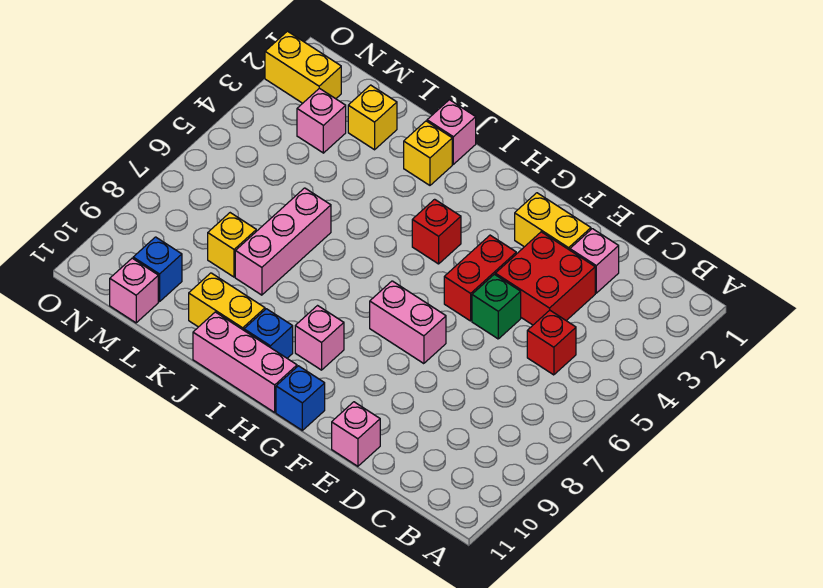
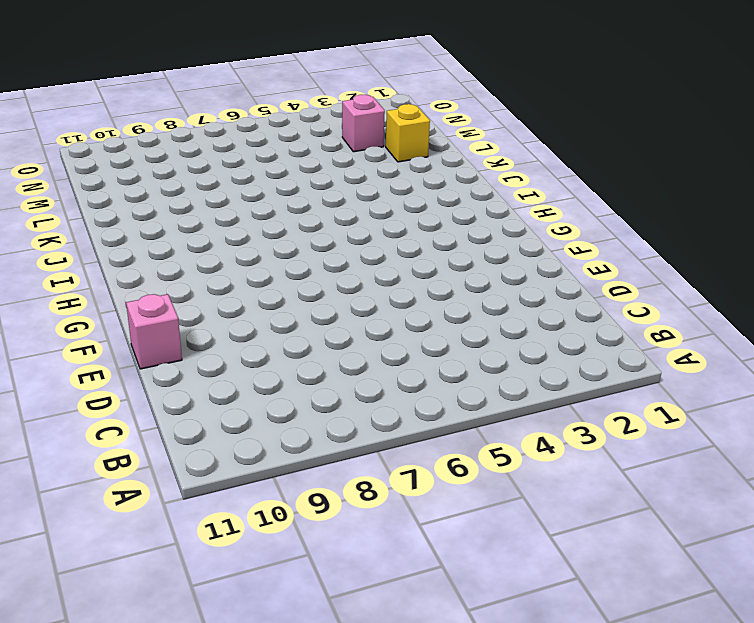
none -> red 1x1 brick [527,310,576,375]
none -> pink 1x1 brick [570,229,619,293]
none -> red 2x2 brick [495,232,595,325]

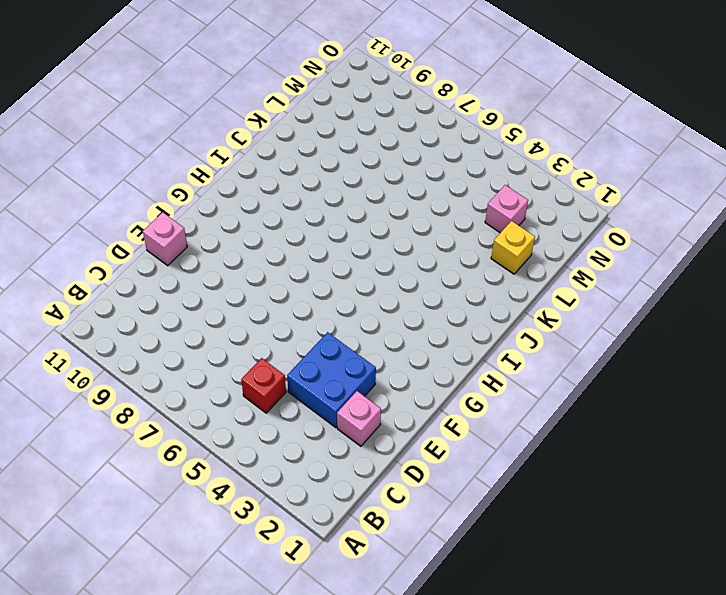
blue 2x2 brick [287,332,376,428] -> red 2x2 brick [495,232,595,325]
none -> yellow 1x2 brick [515,193,591,250]
none -> green 1x1 brick [472,274,521,339]
none -> red 1x2 brick [444,235,516,321]

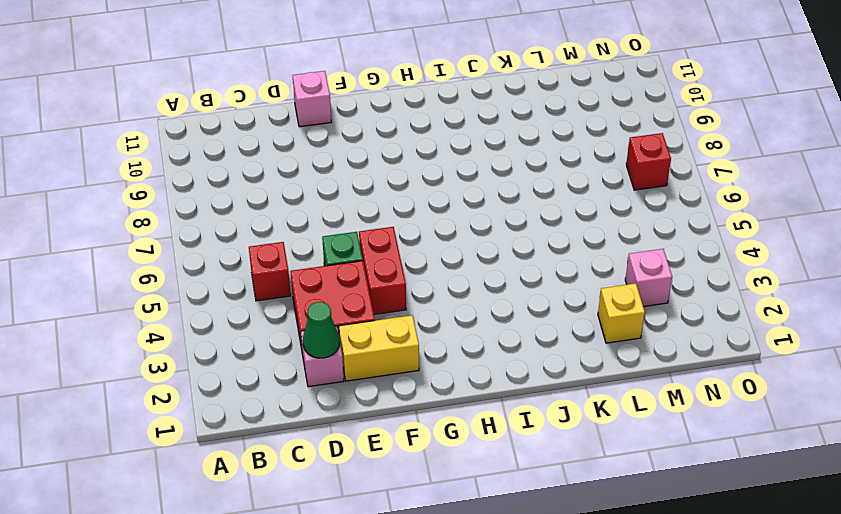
green 1x1 cone [303,302,340,358] -> none
red 1x1 brick [626,133,671,190] -> red 1x1 brick moved to [412,199,461,264]
none -> pink 1x2 brick [370,281,446,364]
none -> blue 1x1 brick [276,366,325,430]
none -> pink 1x1 brick [295,306,344,370]

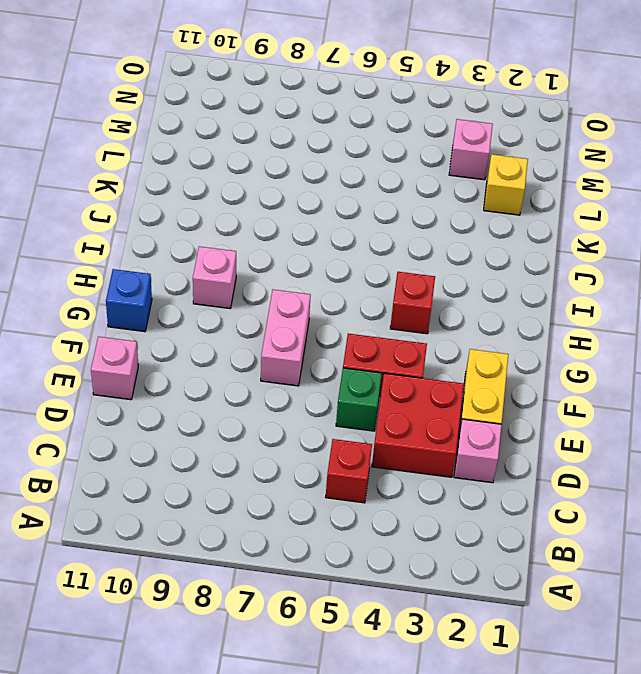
none -> pink 1x3 brick [193,312,297,412]
none -> blue 1x1 brick [244,309,293,358]
none -> pink 1x1 brick [427,100,476,164]

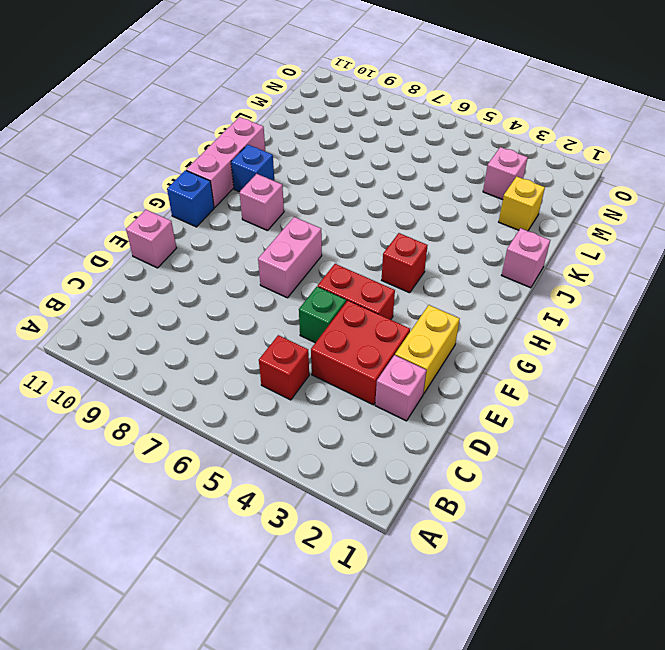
none -> yellow 1x1 brick [404,121,452,185]
none -> yellow 1x2 brick [189,273,265,330]
none -> pink 1x3 brick [235,188,331,295]

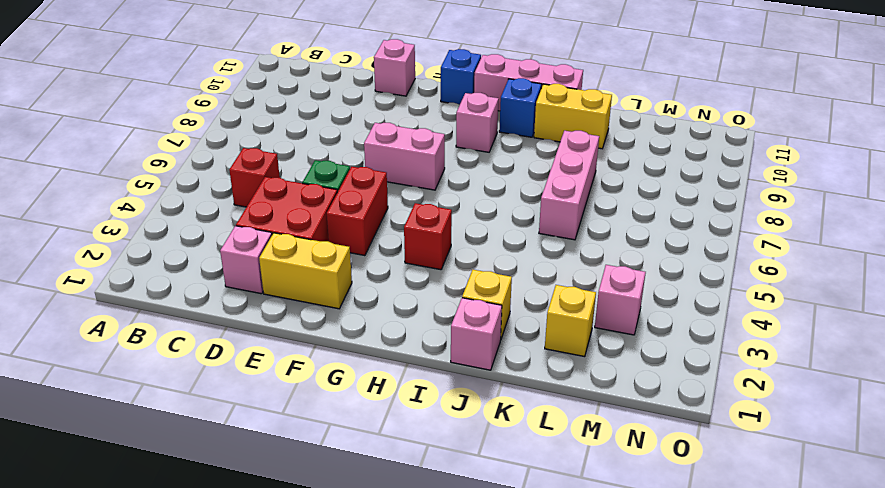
none -> yellow 1x1 brick [208,213,256,277]
none -> blue 1x1 brick [133,237,182,302]
none -> pink 1x1 brick [110,258,158,323]

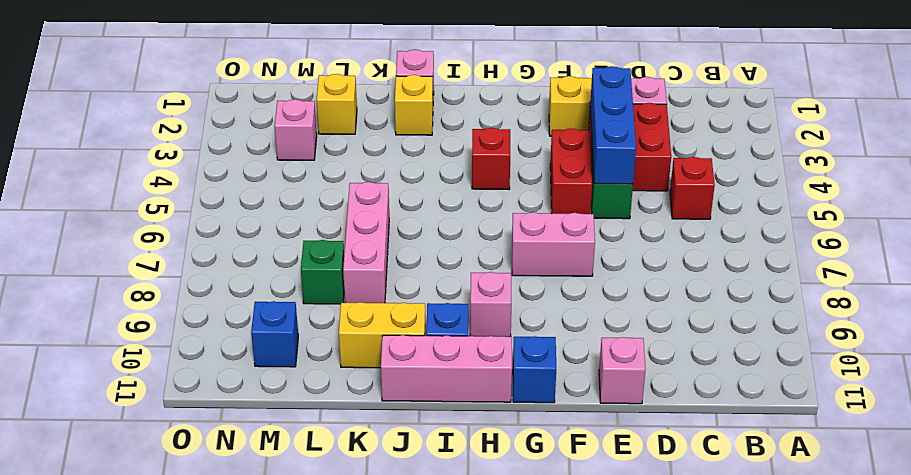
blue 1x3 brick [590,66,636,184] -> none
green 1x1 brick [301,240,344,304] -> yellow 1x1 brick [208,213,256,277]
none -> pink 1x1 brick [110,258,158,323]
none -> yellow 1x2 brick [265,31,341,103]

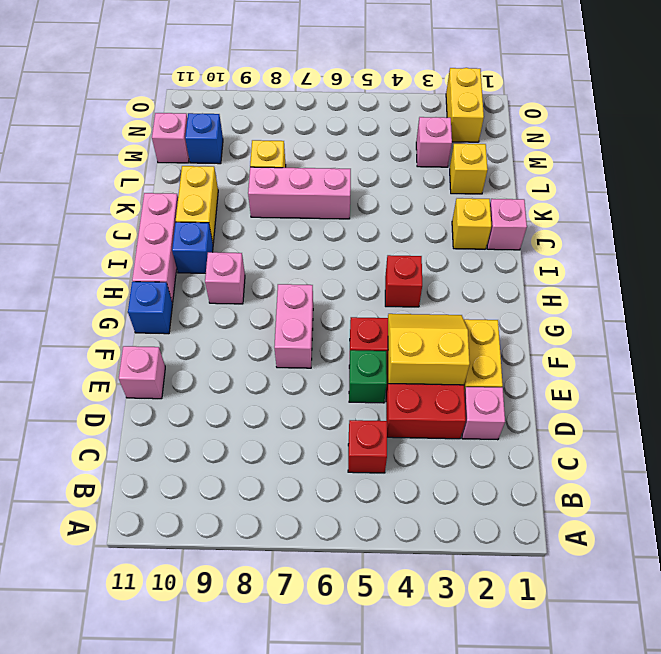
yellow 2x2 slope [388,314,470,385] -> none

